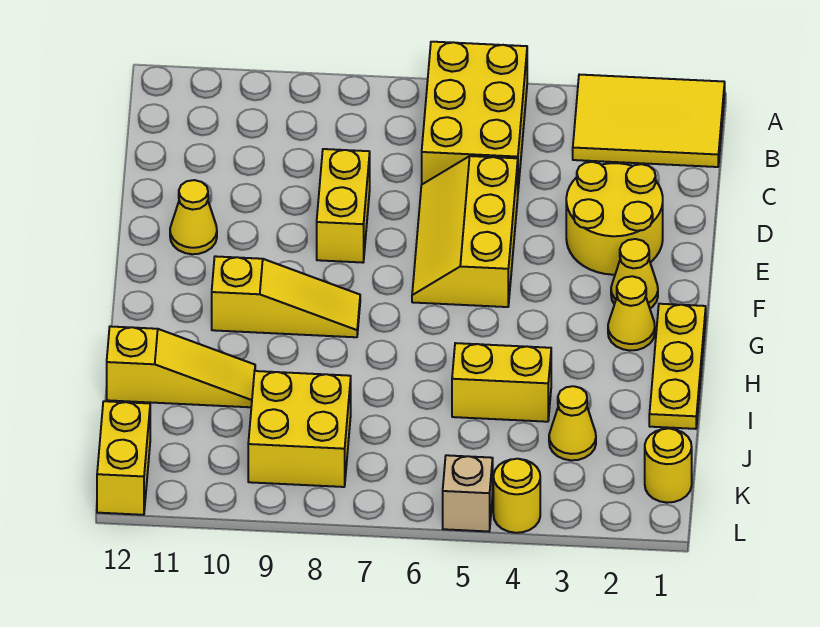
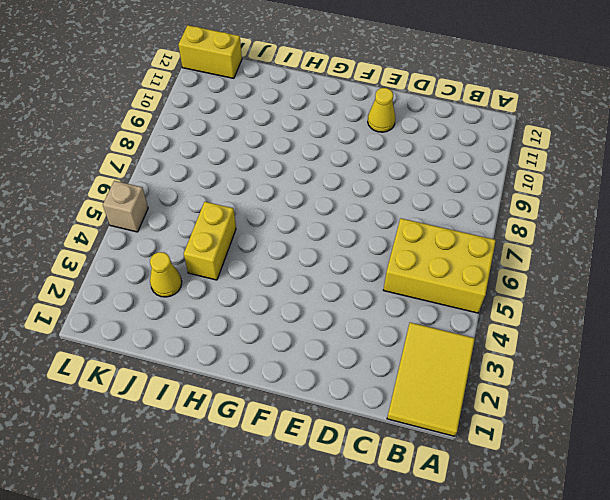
none -> yellow 2x2 round brick [566,162,663,275]
none -> yellow 2x3 slope [412,156,518,307]
none -> yellow 1x2 brick [317,149,370,263]

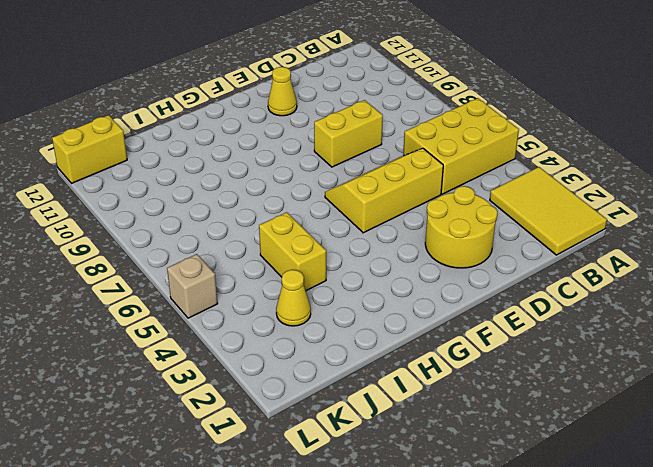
none -> yellow 1x1 cone [611,239,658,308]
none -> yellow 1x3 plate [649,304,706,429]
none -> yellow 1x1 cone [608,276,655,351]

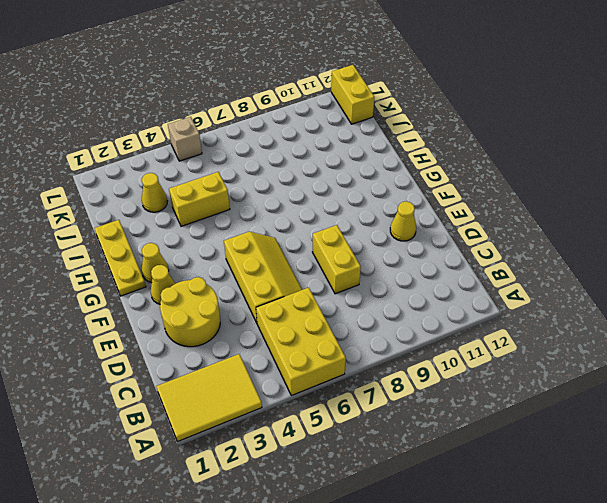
none -> yellow 1x3 slope [212,256,360,337]
none -> yellow 1x3 slope [107,326,255,407]
none -> yellow 2x2 brick [248,371,351,487]

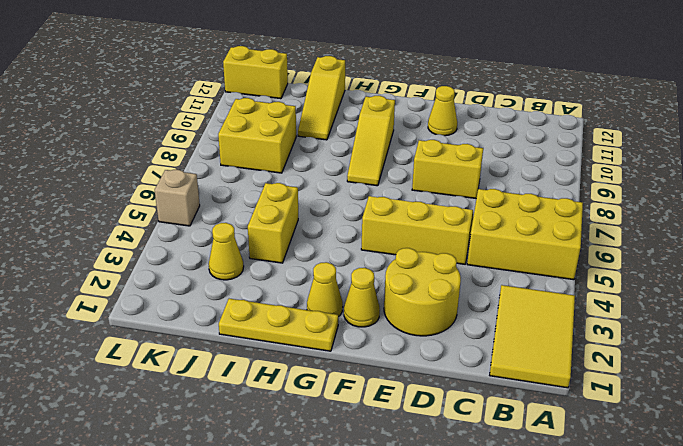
none -> yellow 1x1 round brick [645,428,692,503]
none -> yellow 1x1 round brick [493,459,540,533]

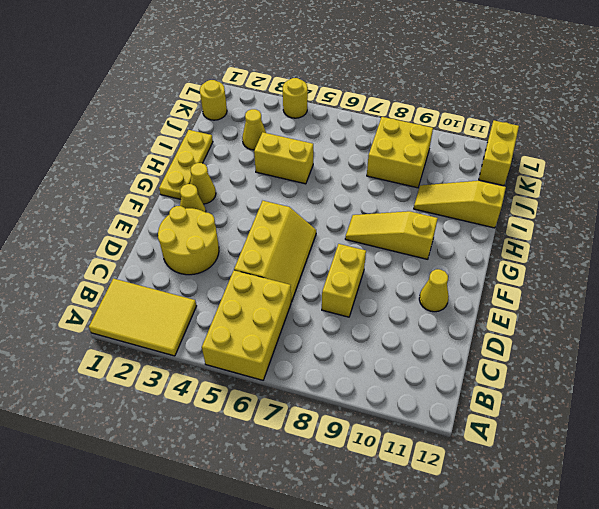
none -> tan 1x1 brick [443,455,493,532]

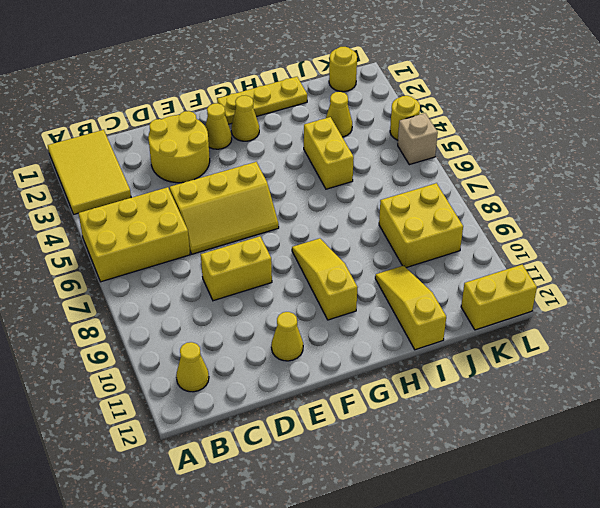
yellow 1x1 cone [176,342,209,392] -> none

